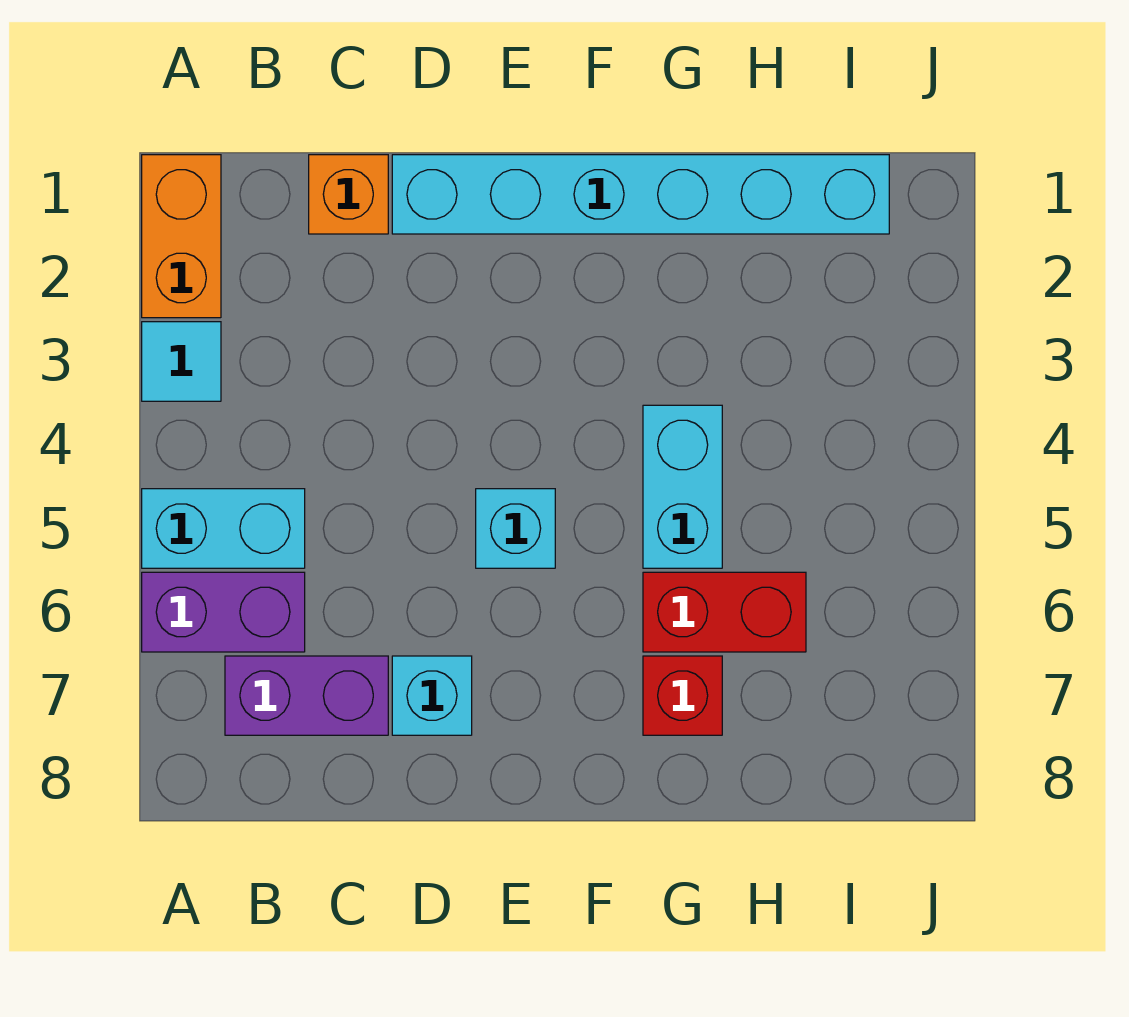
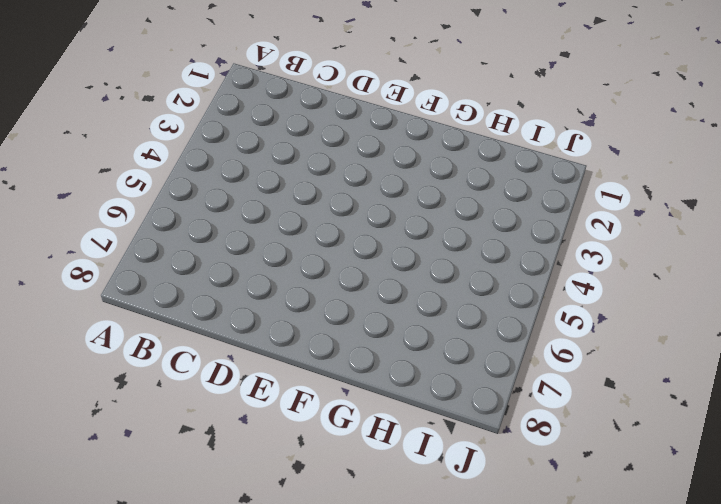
none -> orange 1x2 brick [142,155,221,318]
none -> cyan 1x1 tile [142,322,221,401]
none -> cyan 1x2 brick [142,489,305,568]

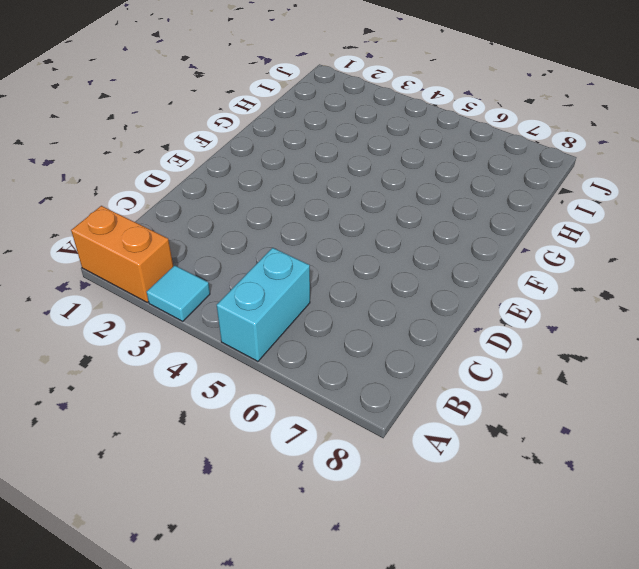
none -> purple 1x2 brick [142,572,305,652]
none -> purple 1x2 brick [225,656,388,735]
none -> orange 1x1 brick [309,155,388,234]

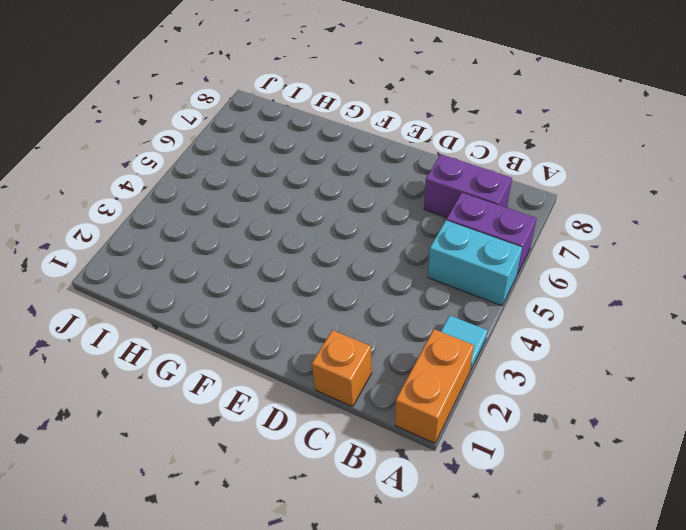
none -> cyan 1x6 brick [392,155,889,234]
none -> cyan 1x1 brick [392,656,472,735]
none -> cyan 1x1 brick [476,489,555,568]

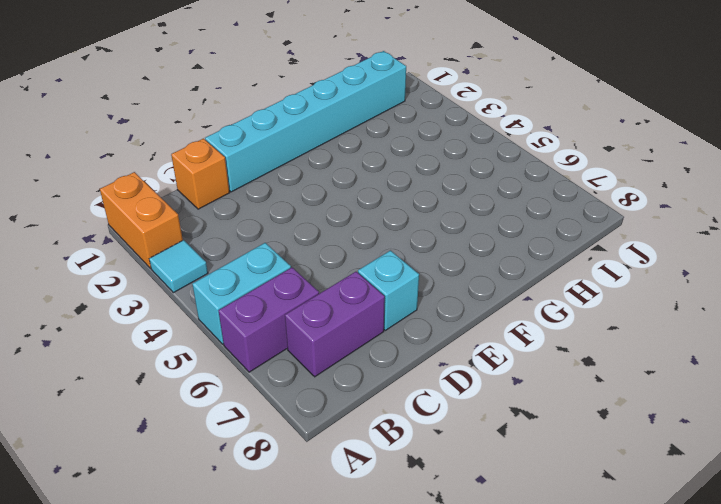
none -> cyan 1x1 brick [476,489,555,568]
none -> cyan 1x2 brick [643,405,722,568]
none -> red 1x2 brick [643,572,806,652]

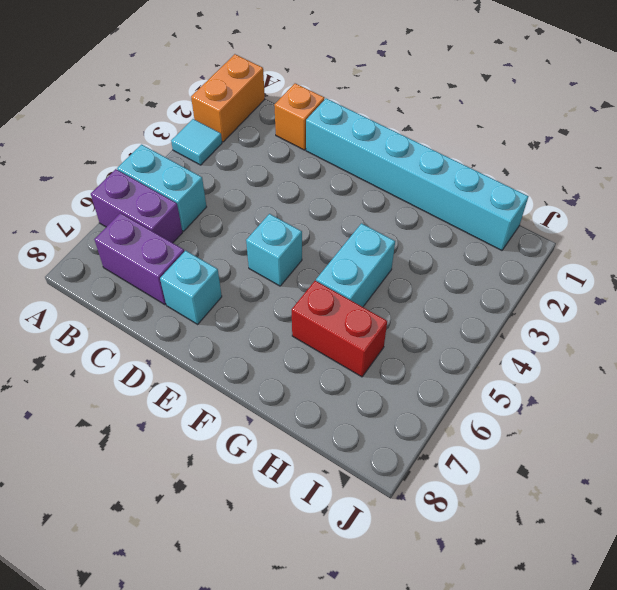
none -> red 1x1 brick [643,656,722,735]

